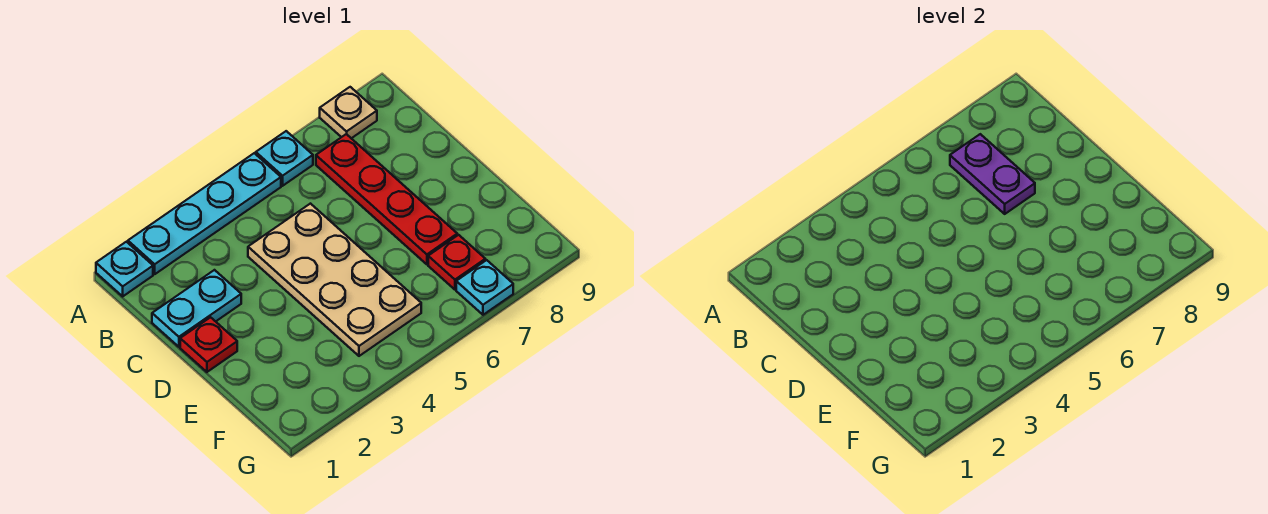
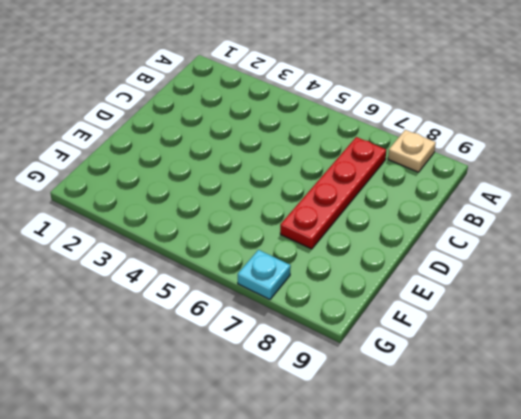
none -> cyan 1x1 plate [96,242,153,296]
none -> cyan 1x4 plate [128,153,281,274]

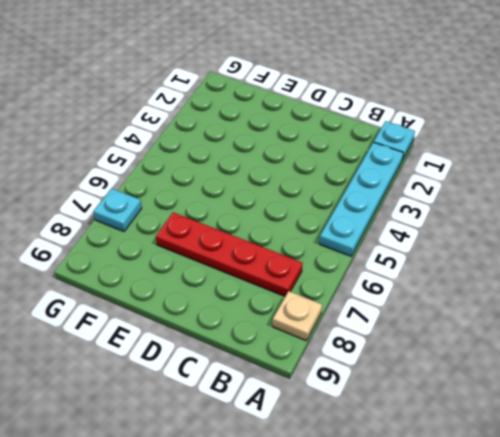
none -> cyan 1x1 plate [256,131,313,186]
none -> cyan 1x2 plate [152,270,241,347]

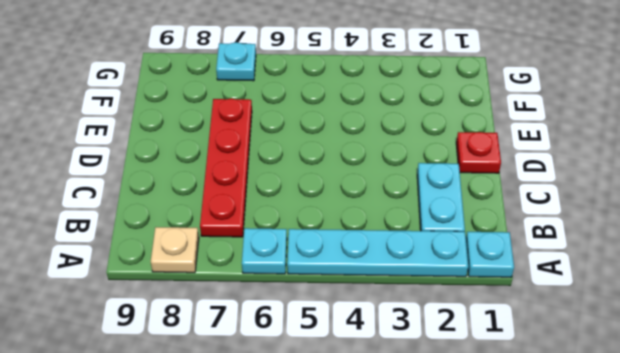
cyan 1x2 plate [417,163,465,232] -> cyan 1x2 plate turned to [152,270,241,347]
none -> tan 2x4 plate [248,204,421,356]
none -> red 1x1 plate [428,235,485,290]

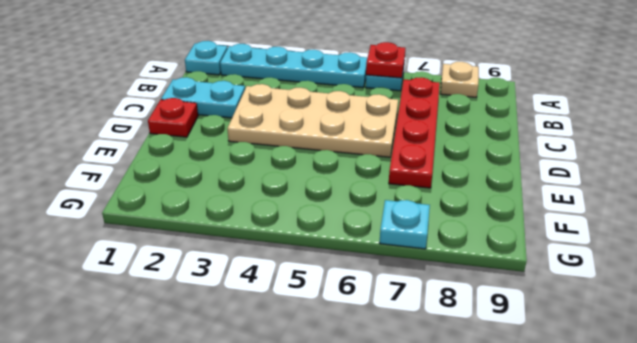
red 1x1 plate [366,42,405,78] -> red 1x1 plate moved to [428,235,485,290]
tan 2x4 plate [227,84,398,157] -> tan 2x4 plate turned to [248,204,421,356]
none -> purple 1x2 plate [950,134,1035,214]

